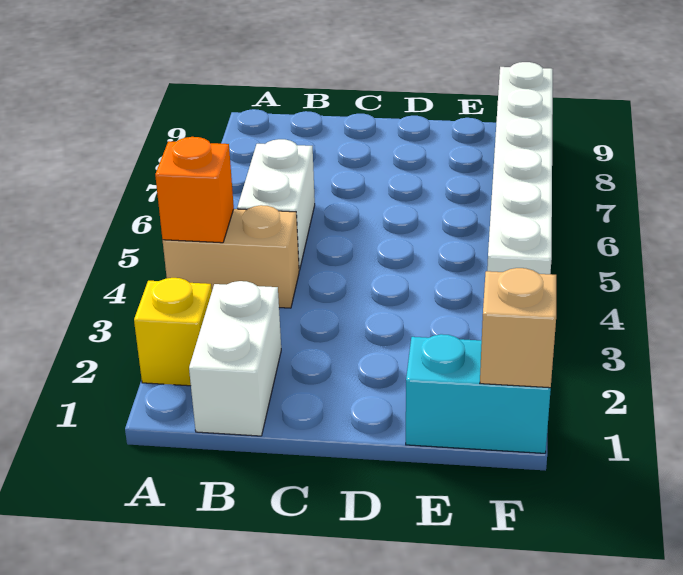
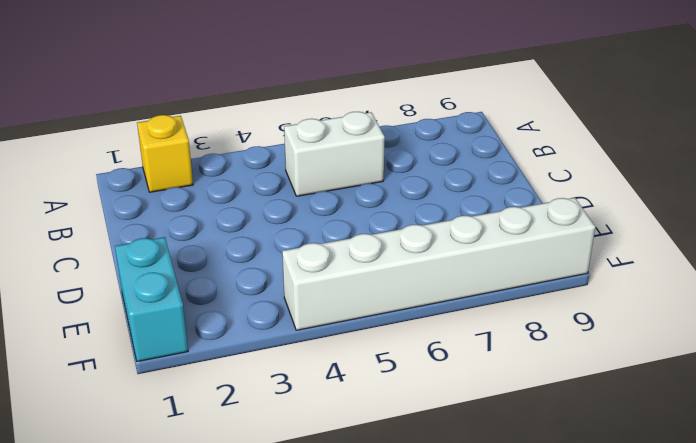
none -> tan 1x2 brick [163,205,299,308]
none -> white 1x2 brick [189,281,281,436]

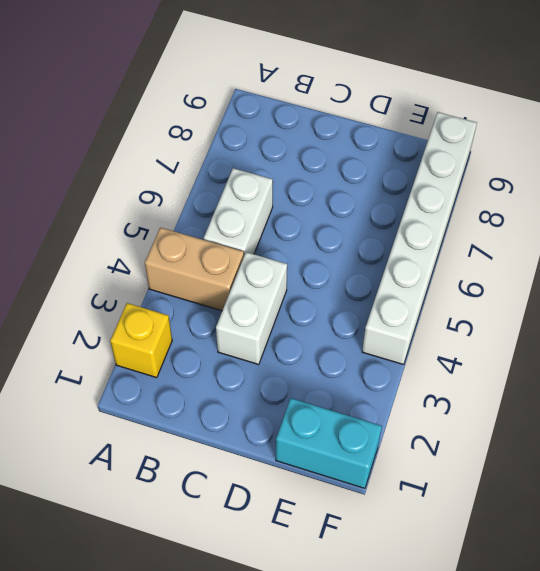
white 1x2 brick [216,252,287,365] -> white 1x2 brick moved to [189,281,281,436]
none -> orange 1x1 brick [155,137,234,243]
none -> tan 1x1 brick [480,268,556,388]

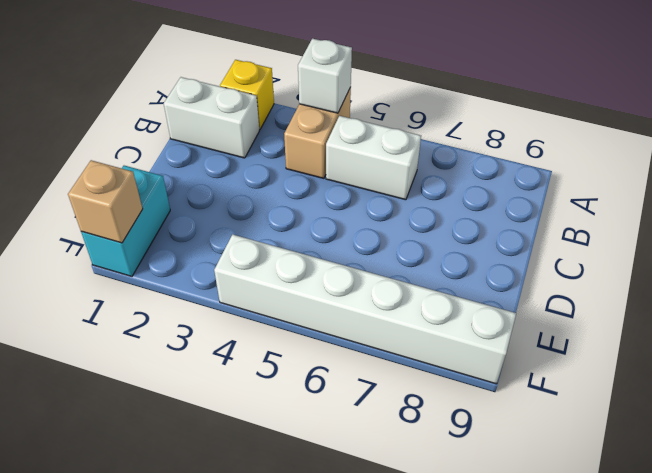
white 1x1 brick [298,39,352,113] -> orange 1x1 brick [155,137,234,243]

